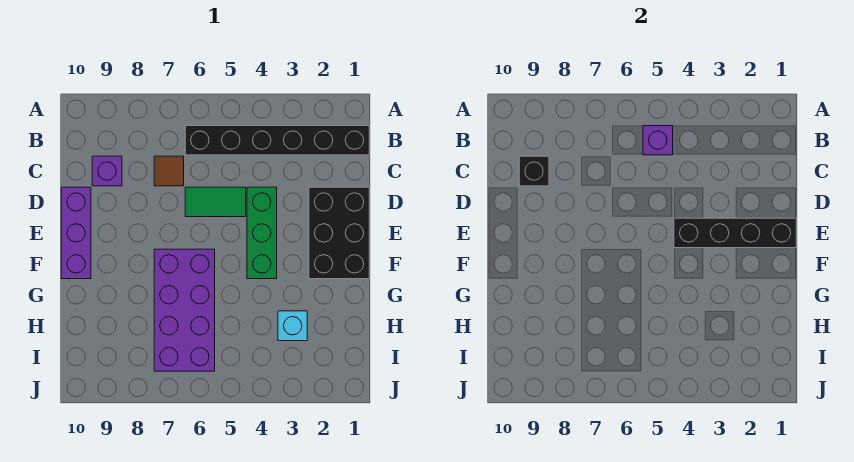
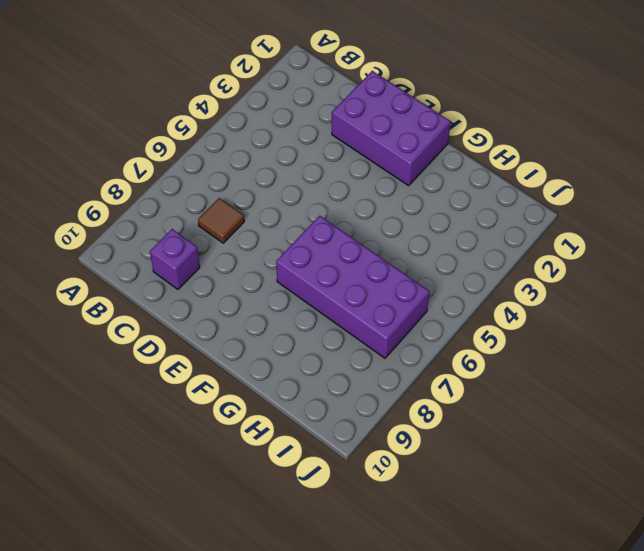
purple 2x3 brick [332,71,450,186] -> black 2x3 brick [309,187,369,279]
none -> black 1x6 brick [185,126,369,155]
none -> green 1x3 brick [247,187,277,279]
none -> green 1x2 tile [185,187,246,217]

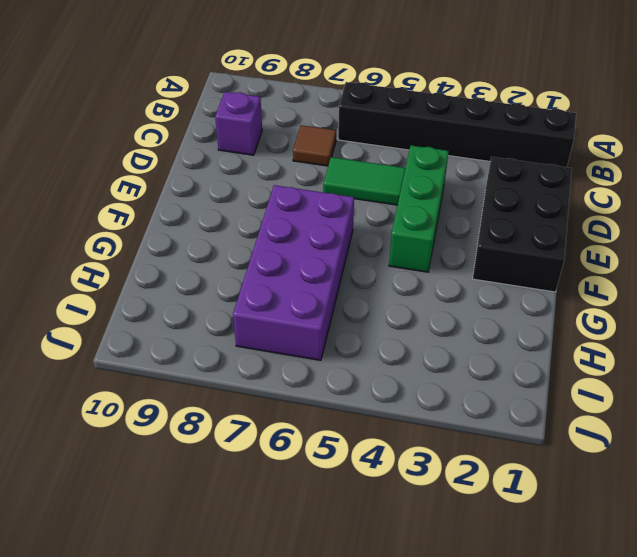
none -> purple 1x3 brick [61,187,91,279]
none -> cyan 1x1 brick [278,311,307,341]
none -> purple 1x1 brick [643,126,673,155]

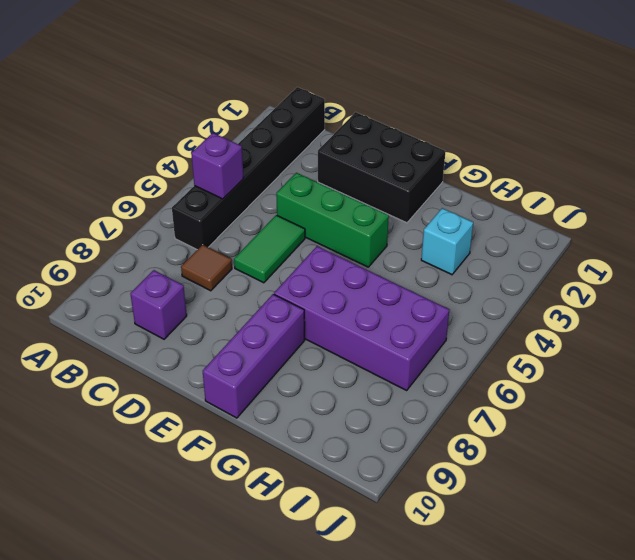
purple 1x3 brick [203,294,305,418] -> purple 1x3 brick turned to [61,187,91,279]
none -> black 1x1 brick [519,156,549,186]
none -> black 1x4 brick [674,218,796,248]

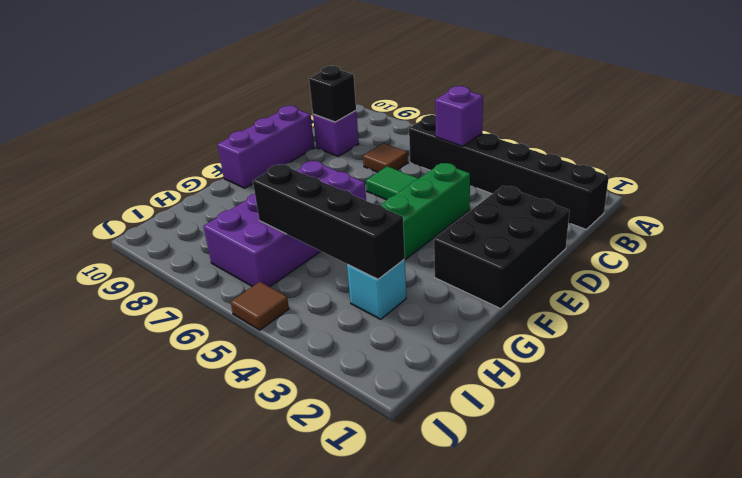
black 1x4 brick [253,164,405,279] -> black 1x4 brick moved to [674,218,796,248]
brown 1x1 tile [231,282,289,330] -> none

